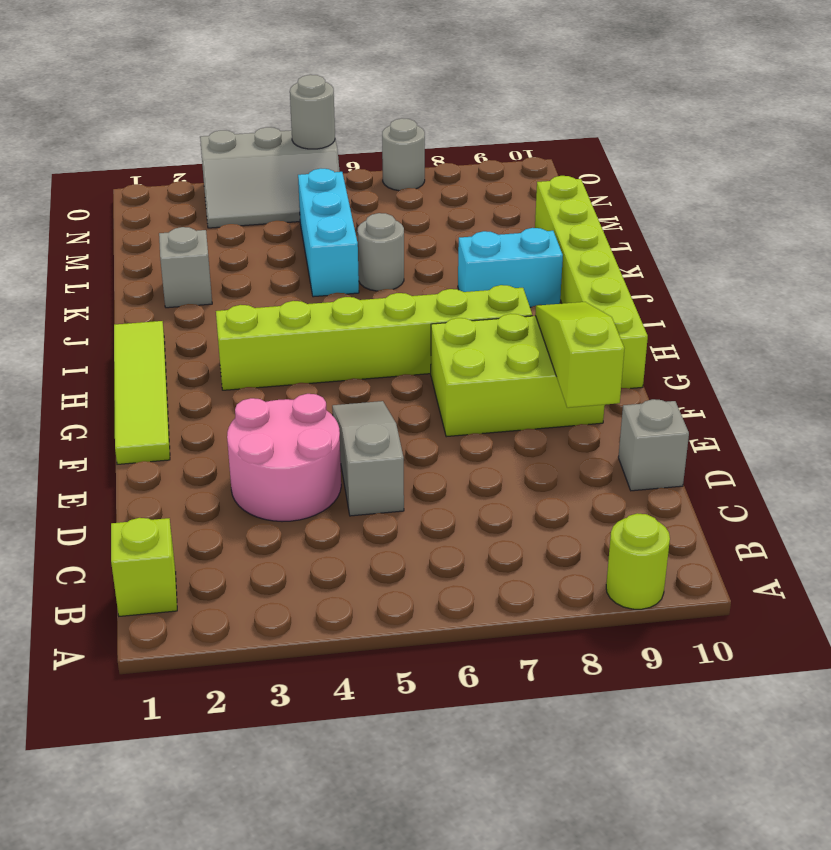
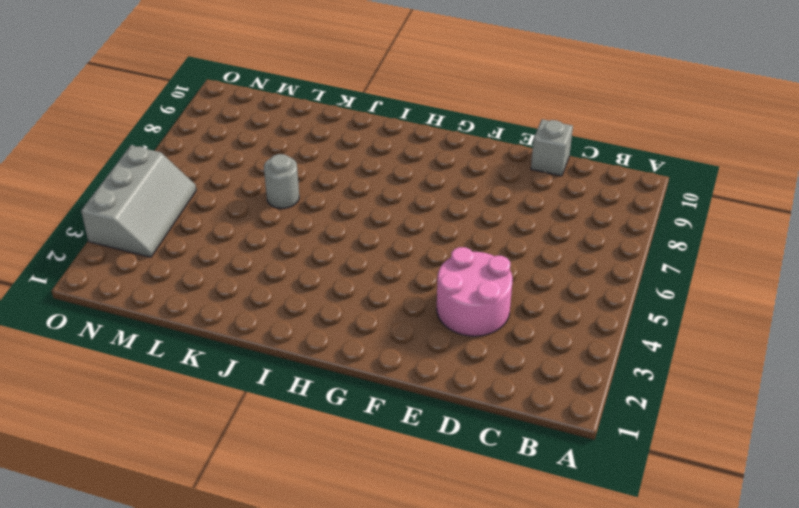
none -> lime 1x1 round brick [606,513,670,609]
none -> lime 1x1 brick [111,518,177,616]
none -> grey 1x3 slope [332,401,404,516]

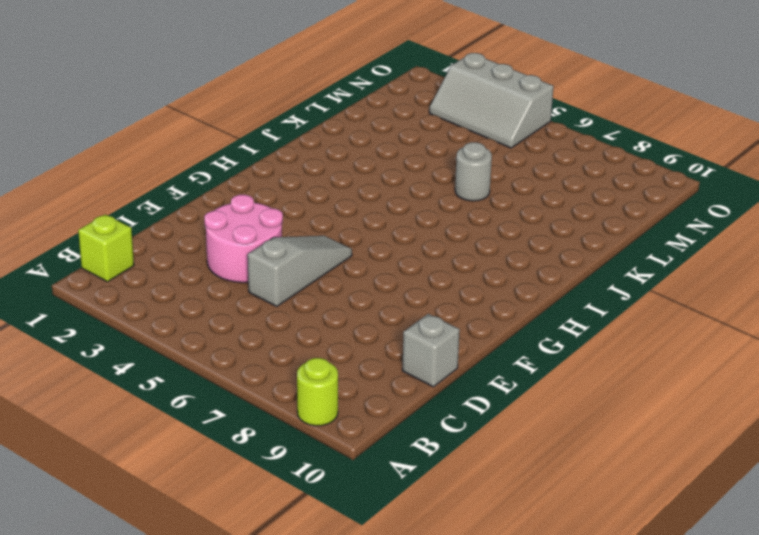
none -> lime 1x4 tile [114,321,170,464]
none -> lime 2x3 brick [431,314,605,437]
none -> lime 1x6 brick [535,176,648,388]

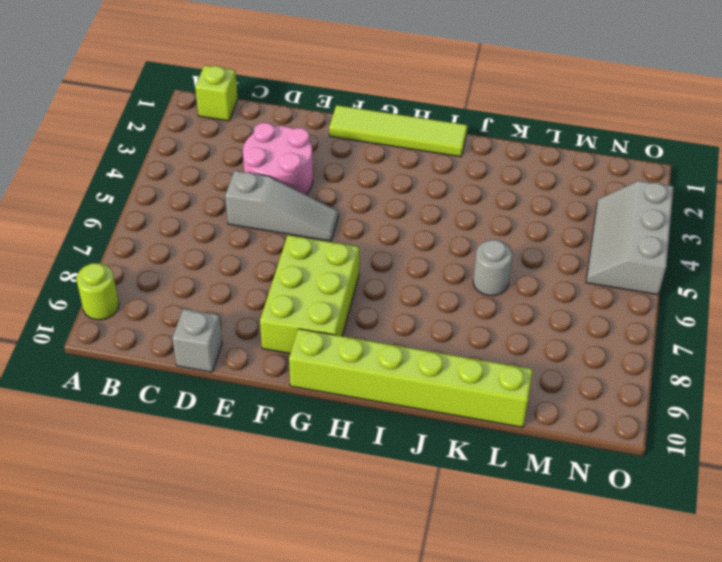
none -> lime 1x6 brick [216,285,532,390]
none -> cyan 1x2 brick [458,228,563,307]
none -> grey 1x1 brick [159,227,212,308]

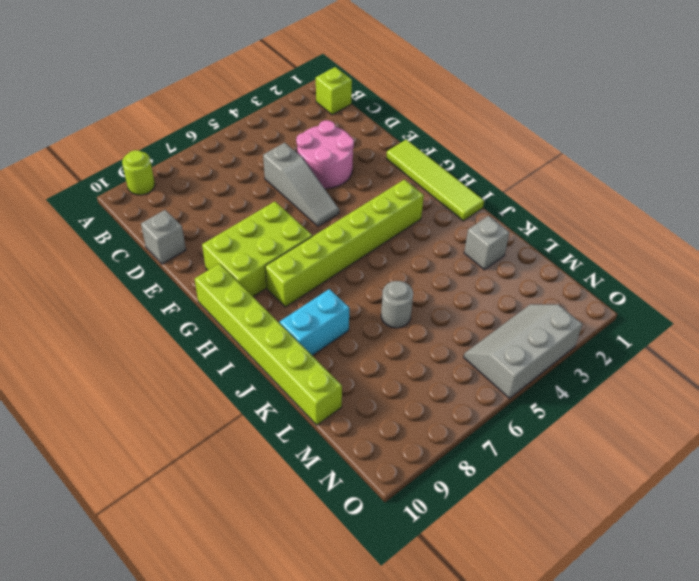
none -> cyan 1x3 brick [298,169,359,297]
none -> grey 1x1 round brick [382,118,425,191]
none -> lime 1x3 slope [535,302,624,408]

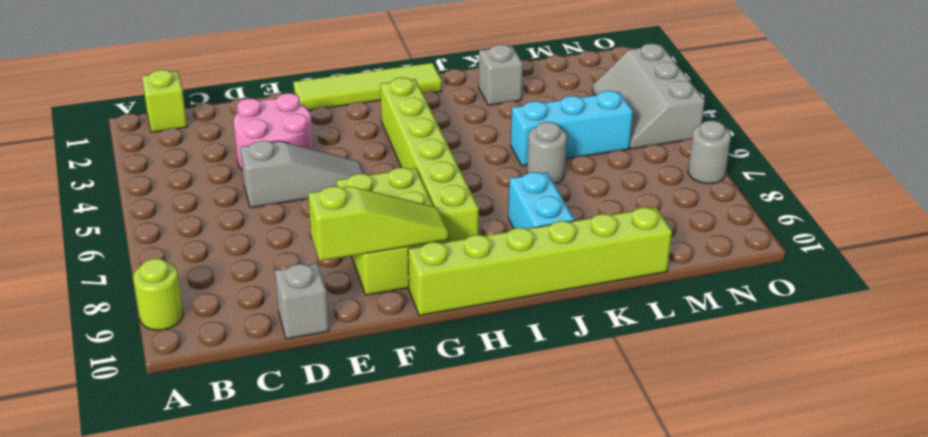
none -> grey 1x1 round brick [290,75,335,149]

